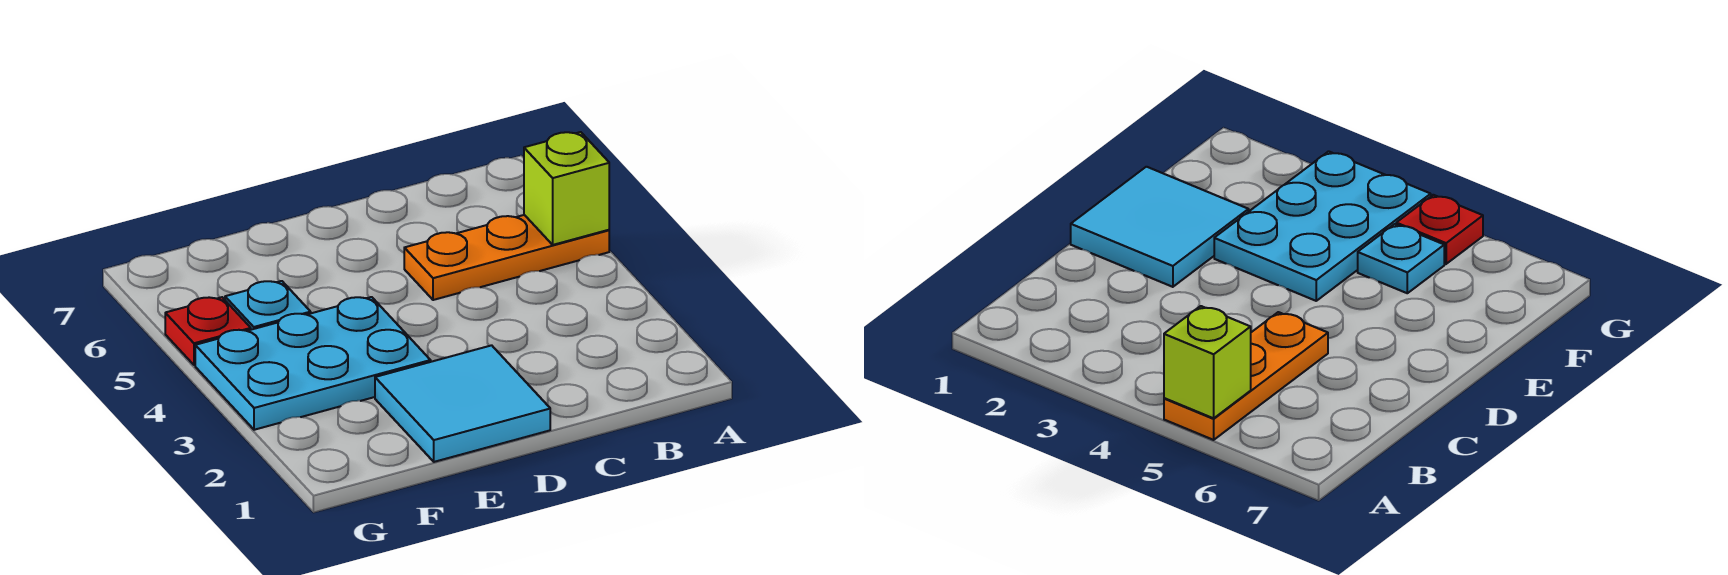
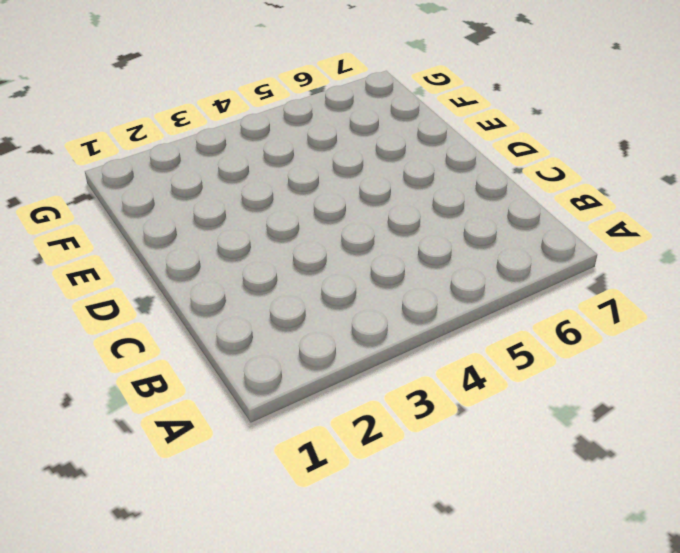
none -> orange 1x3 plate [404,215,609,300]
none -> cyan 2x2 tile [375,345,550,462]

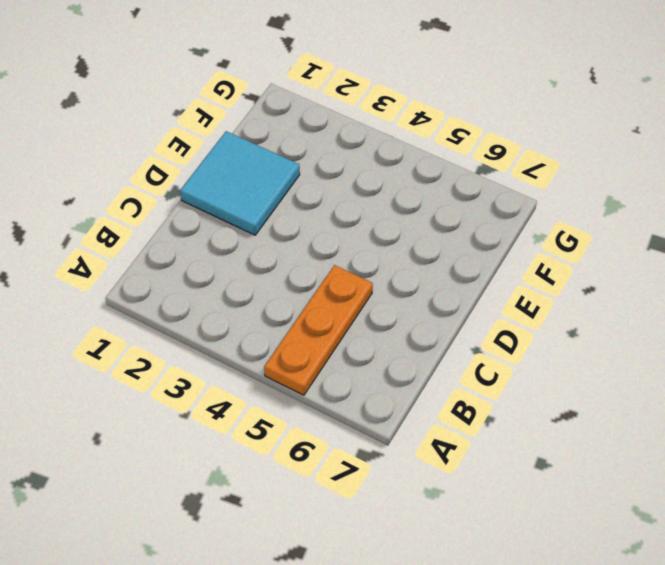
none -> cyan 2x3 plate [195,297,431,430]
none -> cyan 1x1 plate [225,281,311,330]

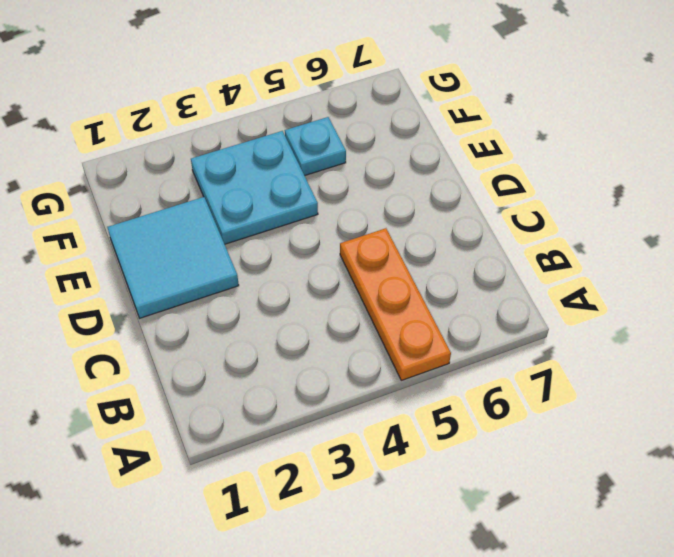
cyan 2x2 plate [191,131,318,244] -> cyan 2x3 plate [195,297,431,430]
none -> red 1x1 plate [165,297,251,365]
none -> lime 1x1 brick [524,132,609,245]

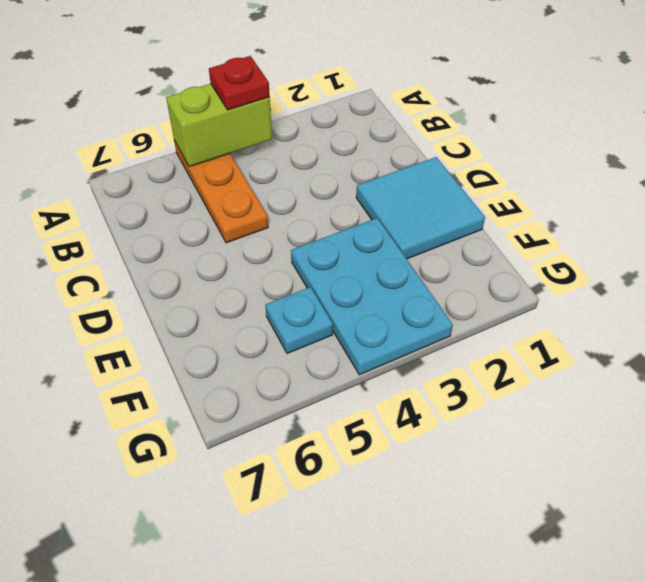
lime 1x2 brick [166,84,272,167] -> lime 1x1 brick [524,132,609,245]
red 1x1 plate [209,56,270,110] -> red 1x1 plate moved to [165,297,251,365]

